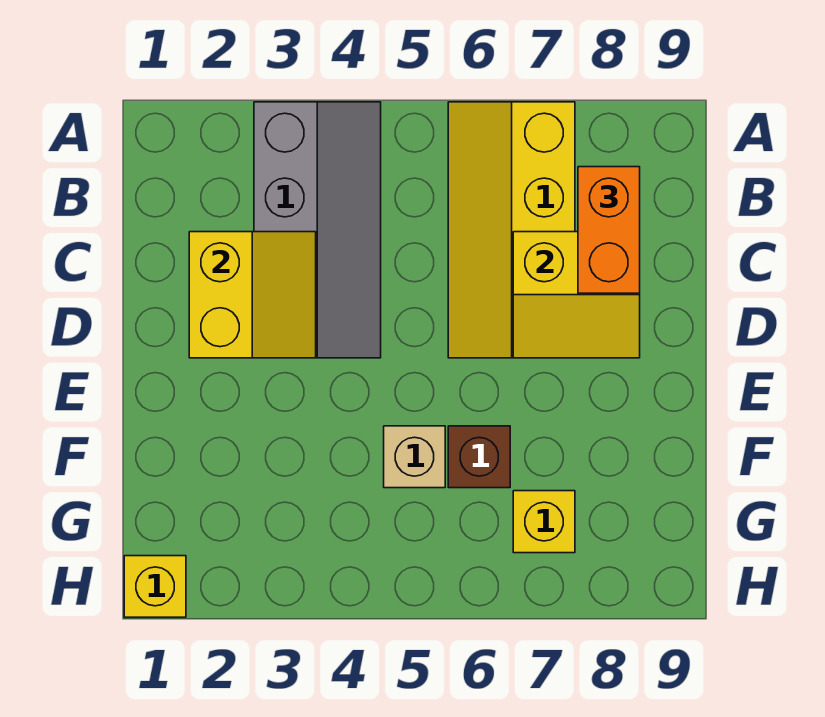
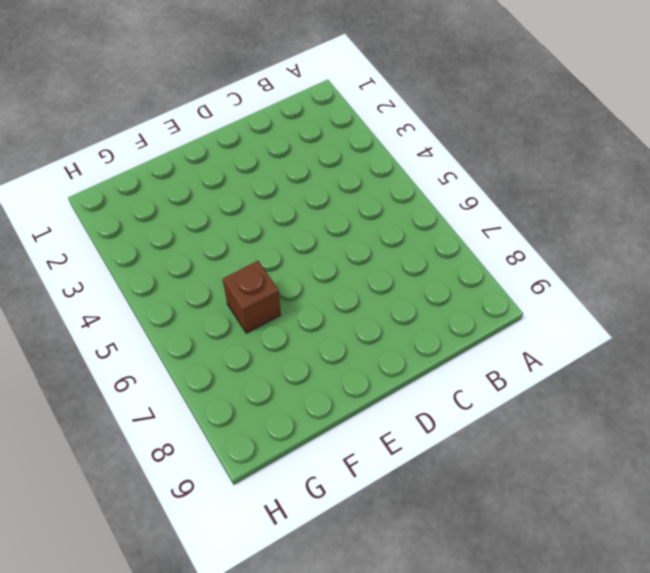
none -> grey 2x4 slope [254,102,381,358]
none -> yellow 2x4 slope [448,102,575,358]

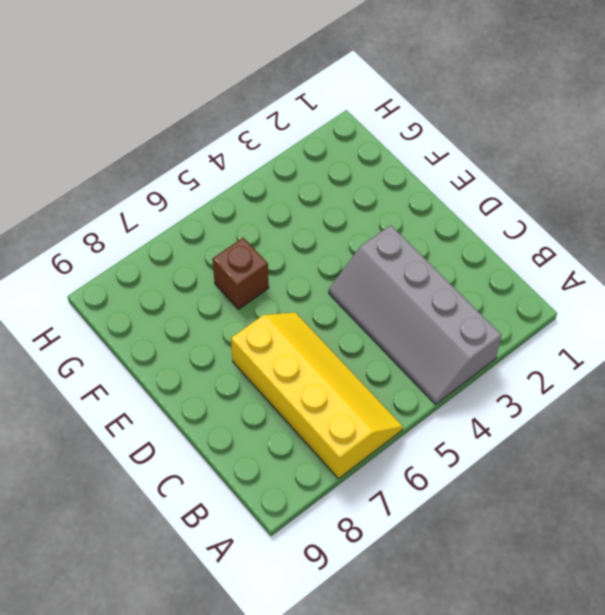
none -> tan 1x1 brick [384,426,445,488]
none -> yellow 1x1 brick [513,491,575,553]

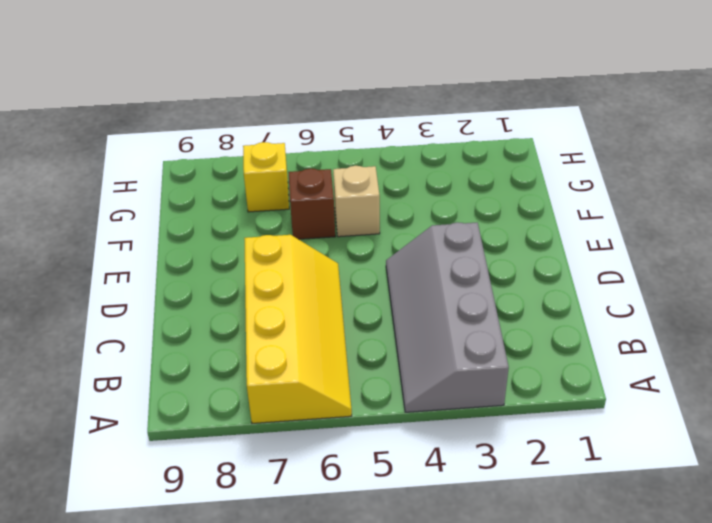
none -> yellow 1x1 brick [124,556,186,617]
none -> yellow 2x2 slope [189,232,316,358]

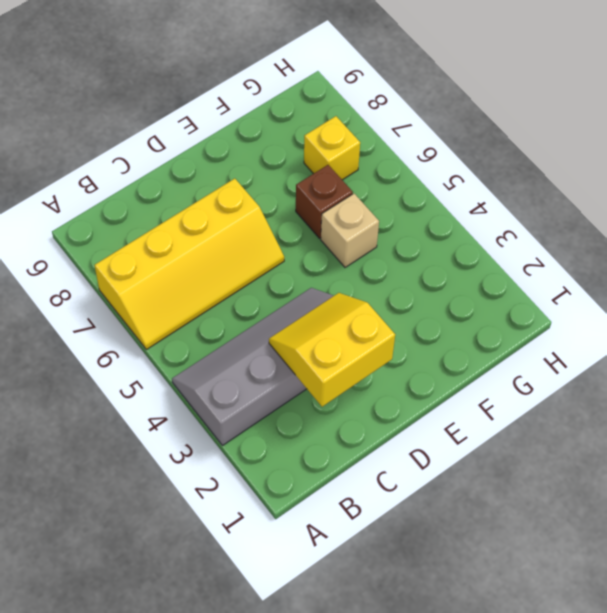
none -> yellow 1x1 brick [124,556,186,617]
none -> yellow 2x2 slope [513,232,640,358]

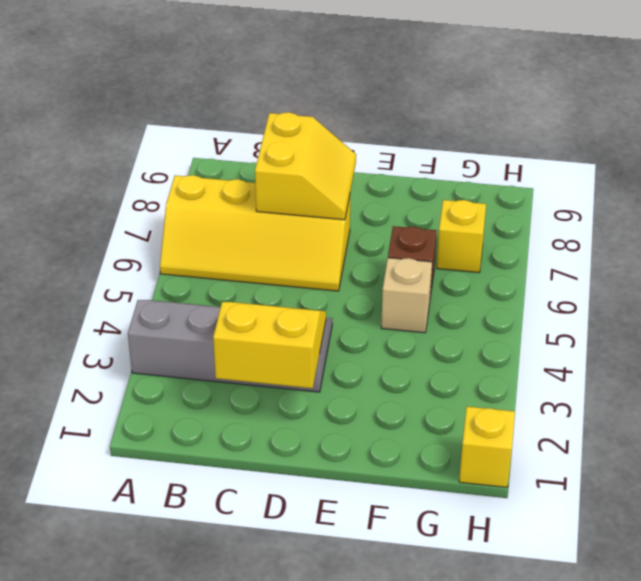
none -> orange 1x2 brick [578,167,640,293]

